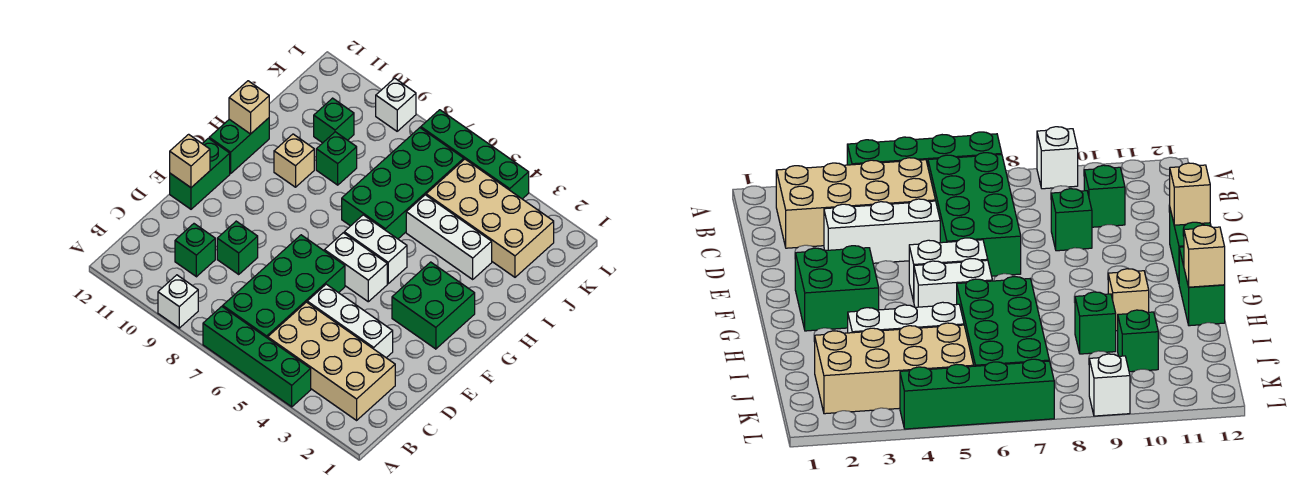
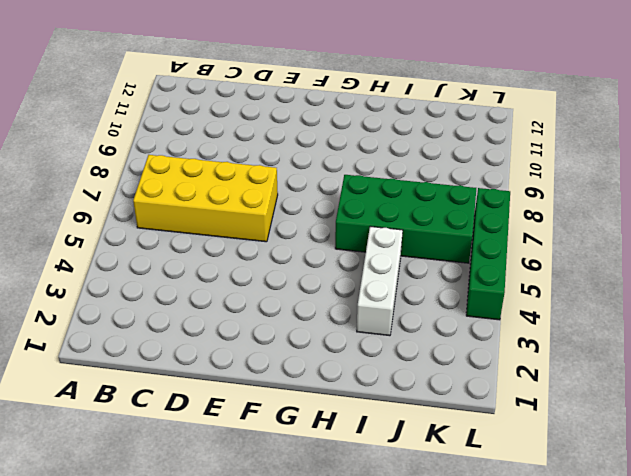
yellow 2x4 brick [133,155,278,242] -> green 2x4 brick [223,235,345,338]
none -> green 1x4 brick [203,306,311,407]
none -> white 1x1 brick [158,275,198,328]
none -> tan 2x4 brick [268,302,395,420]

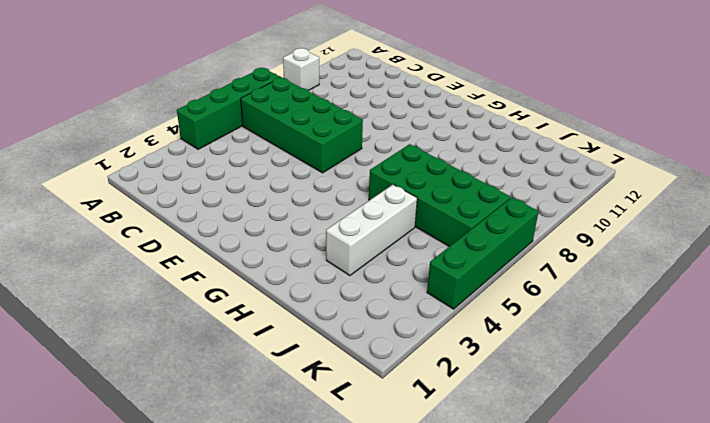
none -> tan 2x4 brick [268,302,395,420]
none -> green 1x1 brick [175,224,215,277]
none -> white 1x3 brick [307,284,393,358]

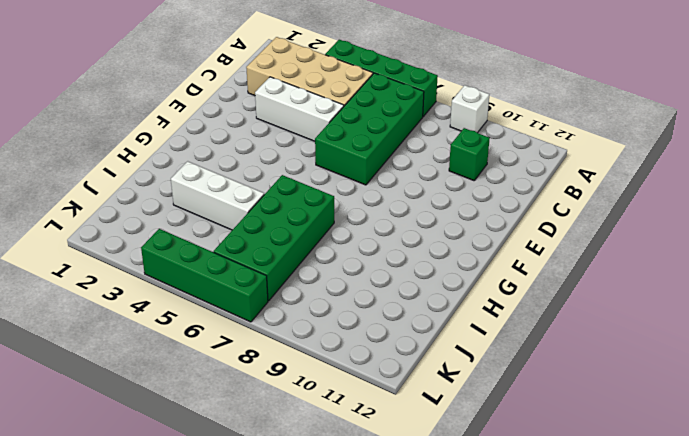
none -> green 1x1 brick [217,221,258,274]
none -> green 1x2 brick [170,138,230,209]
none -> green 2x2 brick [392,262,475,349]

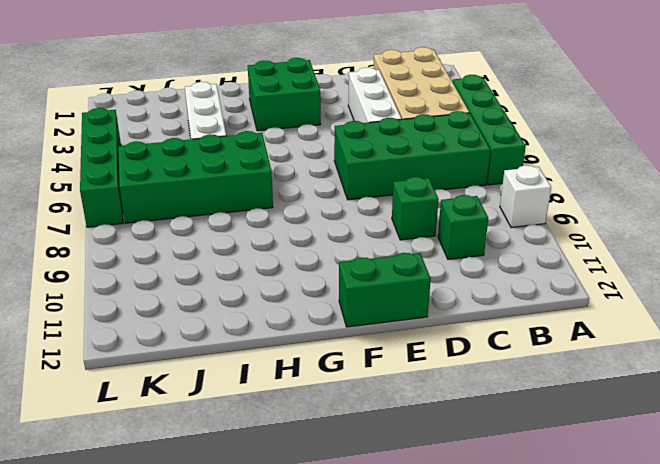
none -> white 1x2 brick [324,233,387,302]
none -> white 1x2 brick [344,215,407,284]
none -> green 1x2 brick [209,118,269,173]

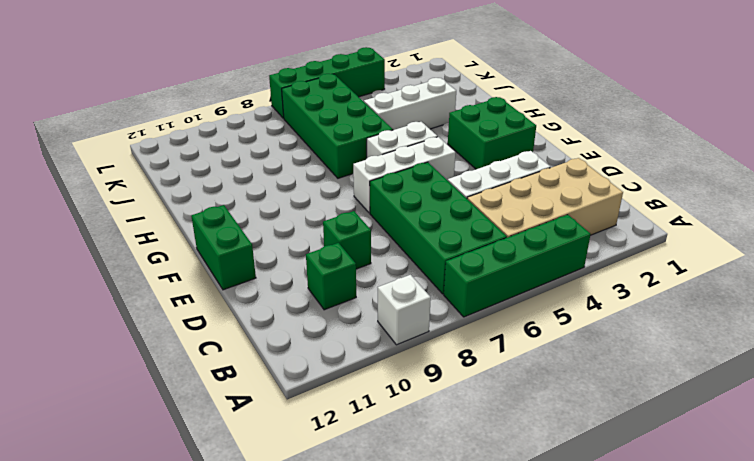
white 1x3 brick [353,137,456,213] -> white 1x2 brick [324,233,387,302]
none -> green 1x2 brick [209,118,269,173]
none -> tan 1x1 brick [274,134,314,187]
none -> green 1x1 brick [316,132,357,185]

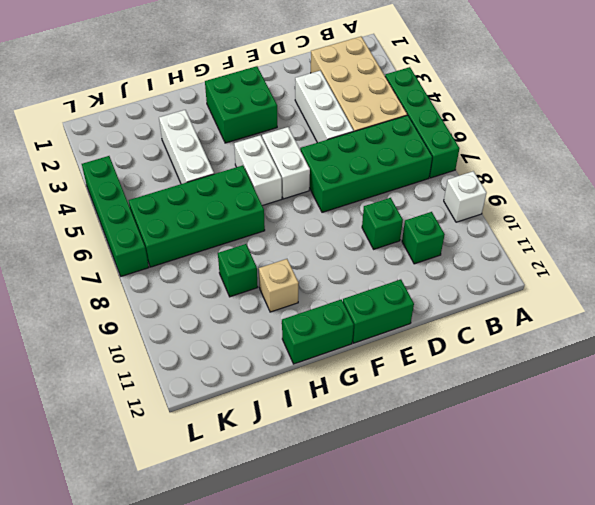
none -> tan 2x4 brick [426,159,554,277]
none -> green 1x1 brick [314,98,354,143]
none -> white 1x1 brick [376,78,416,131]

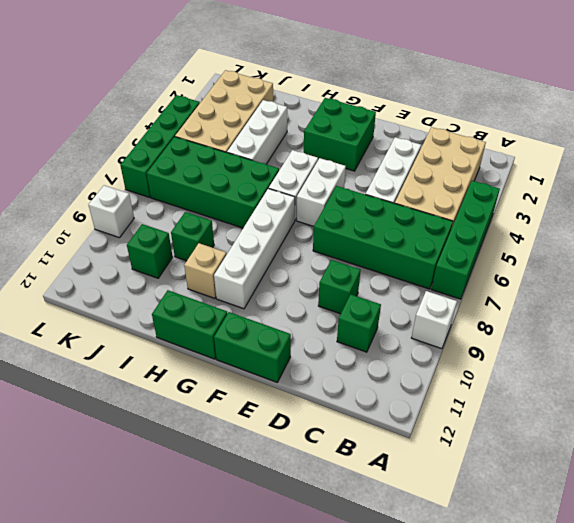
white 1x4 brick [214,189,295,309] -> none
none -> tan 1x1 brick [170,134,210,187]
none -> tan 1x1 brick [229,81,269,134]

